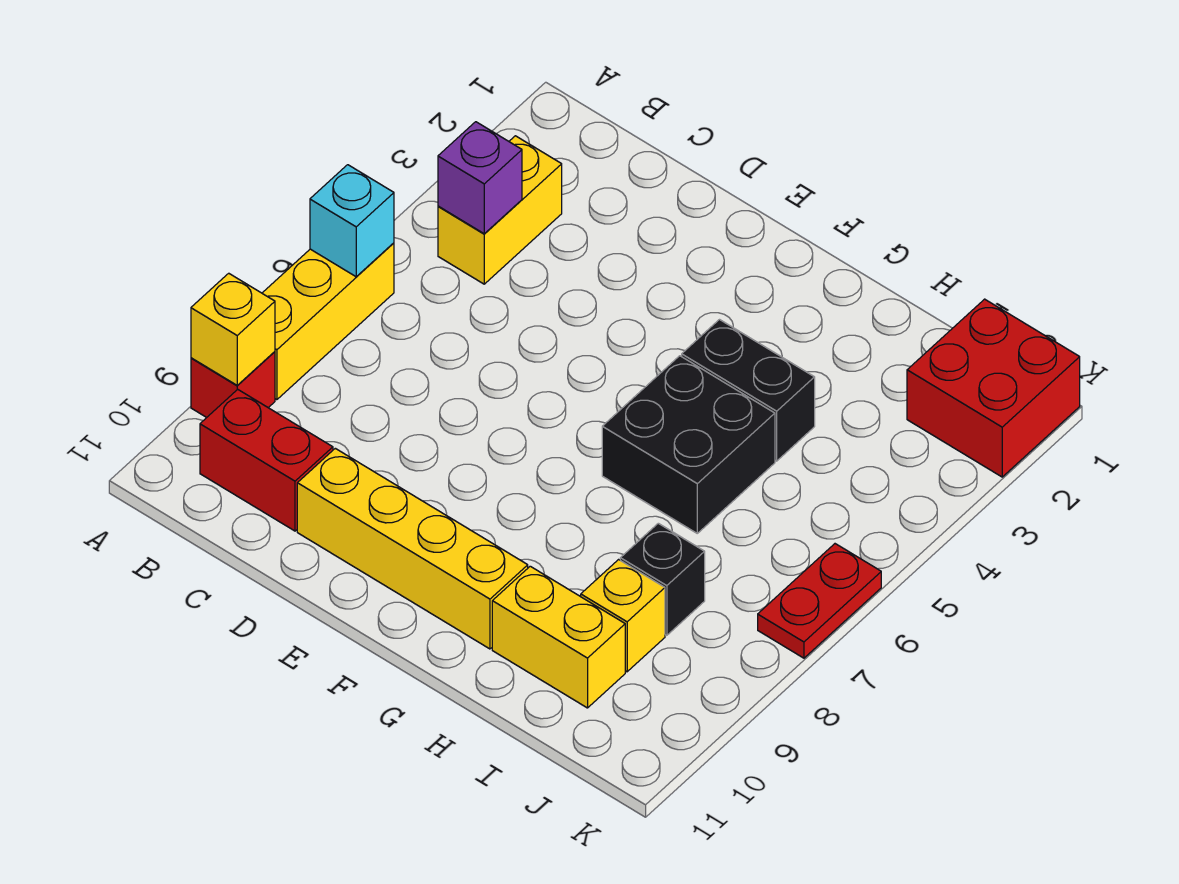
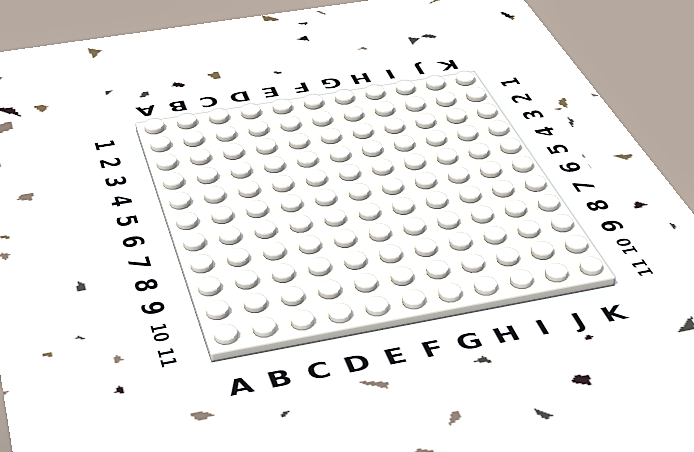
none -> yellow 1x3 brick [262,243,394,400]
none -> red 1x1 brick [191,352,275,417]
none -> yellow 1x2 brick [438,136,562,284]

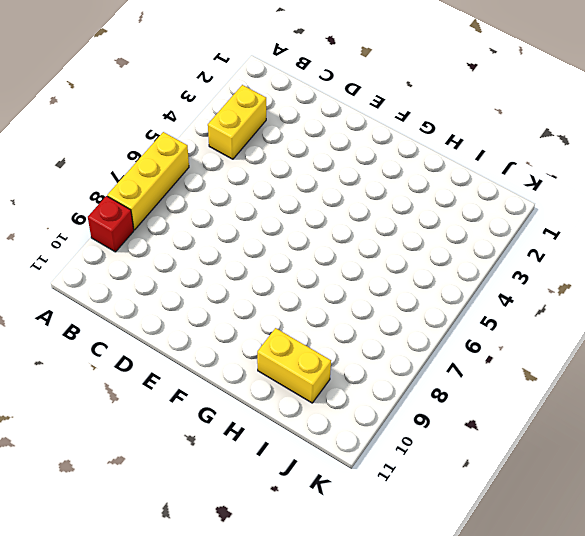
none -> red 1x2 brick [200,389,333,531]
none -> yellow 1x4 brick [297,448,528,649]
none -> black 1x2 brick [682,320,815,461]

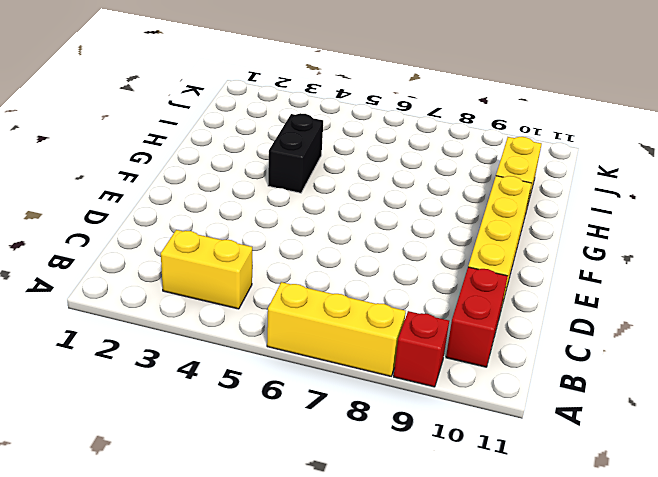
none -> black 2x2 brick [602,356,775,533]
none -> black 1x1 brick [620,523,705,635]
none -> yellow 1x1 brick [581,560,665,672]

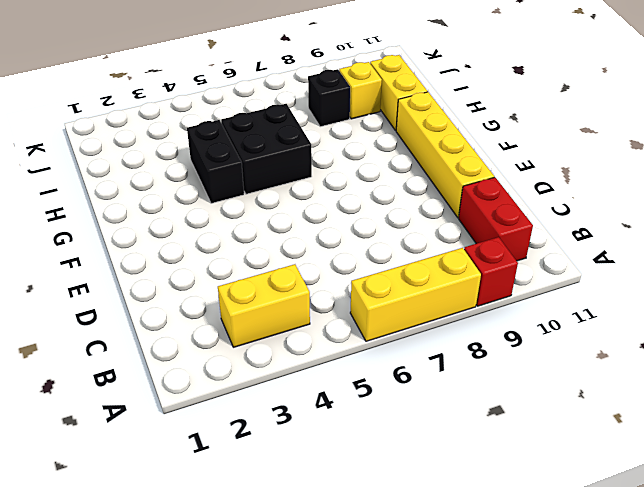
none -> red 2x2 brick [907,299,1080,477]
none -> red 1x2 plate [758,544,881,658]
none -> cyan 1x1 brick [310,165,394,277]

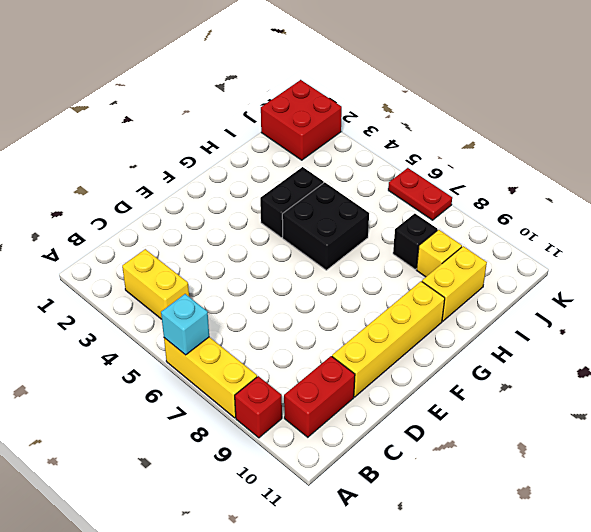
none -> yellow 1x1 brick [191,273,275,385]
none -> purple 1x1 brick [438,122,522,234]

